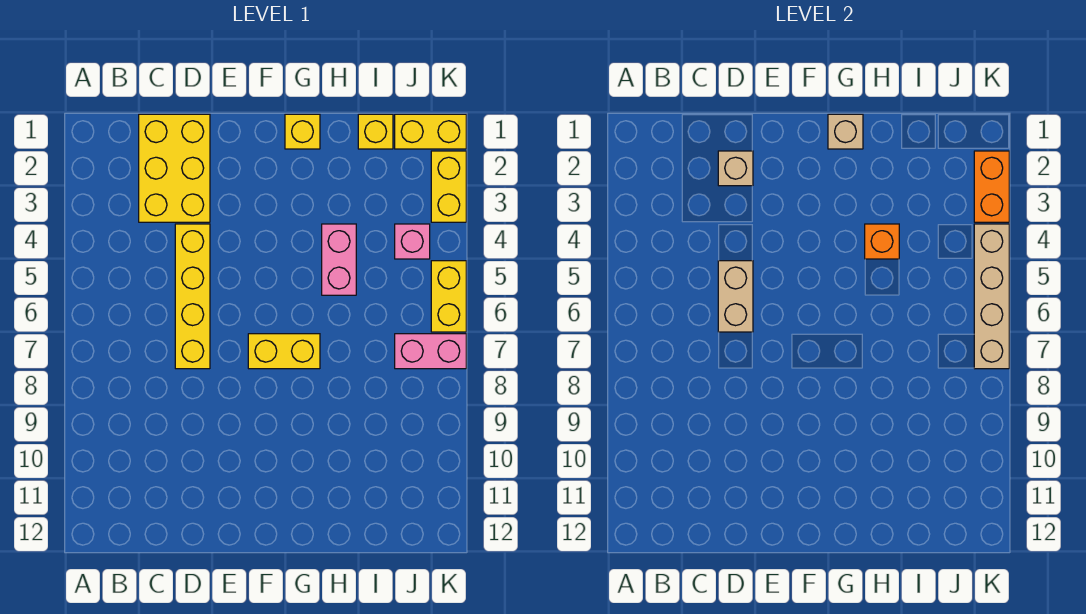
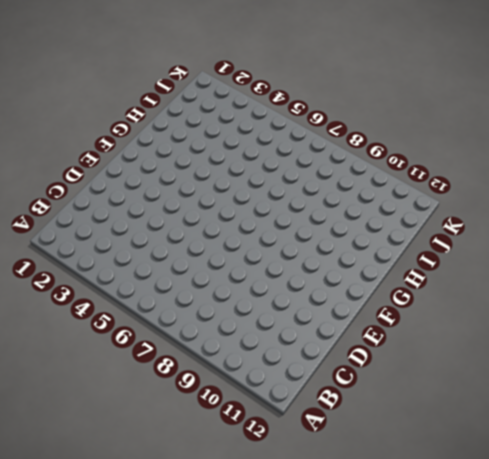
none -> yellow 2x3 brick [139,114,210,222]
none -> yellow 1x4 brick [175,224,210,369]
none -> yellow 1x2 brick [248,334,320,369]

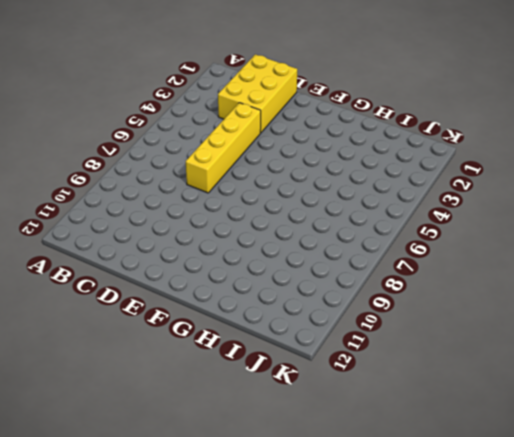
none -> yellow 1x2 brick [248,334,320,369]
none -> yellow 1x1 brick [285,114,320,149]
none -> pink 1x2 brick [322,224,356,295]

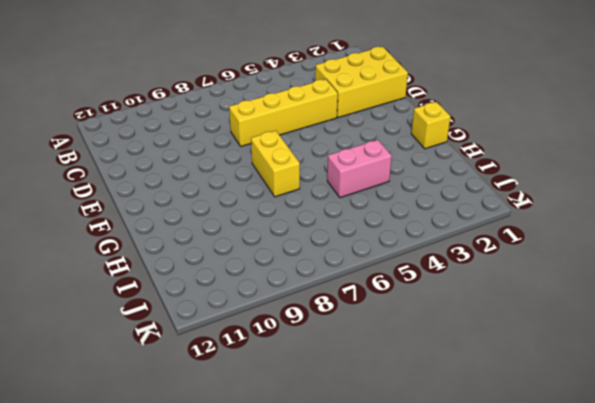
none -> yellow 1x1 brick [358,114,393,149]
none -> yellow 1x2 brick [395,114,466,149]
none -> pink 1x1 brick [395,224,430,259]

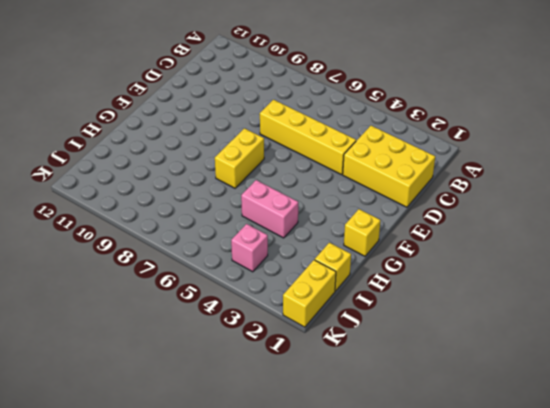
none -> pink 1x2 brick [395,334,466,369]
none -> yellow 1x2 brick [431,151,466,222]
none -> yellow 1x2 brick [431,261,466,332]

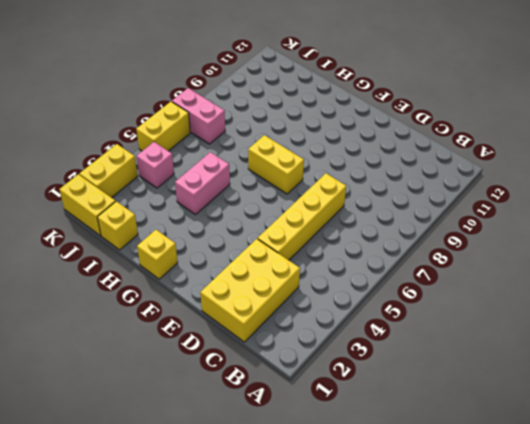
none -> tan 1x1 brick [718,151,753,186]
none -> tan 1x2 brick [718,261,753,332]
none -> tan 1x1 brick [828,114,863,149]

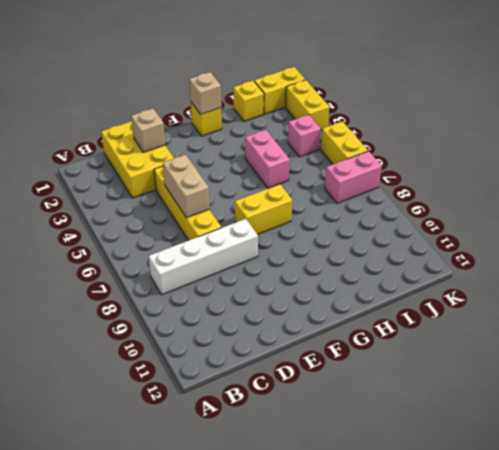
white 1x4 brick [149,219,258,295] -> none
none -> orange 1x1 brick [865,224,899,259]
none -> orange 1x2 brick [974,151,1009,222]
none -> tan 1x4 brick [974,224,1009,369]

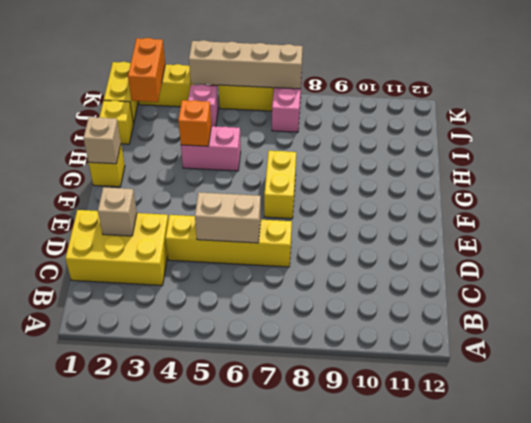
orange 1x2 brick [128,38,165,102] -> orange 1x2 brick turned to [974,151,1009,222]

